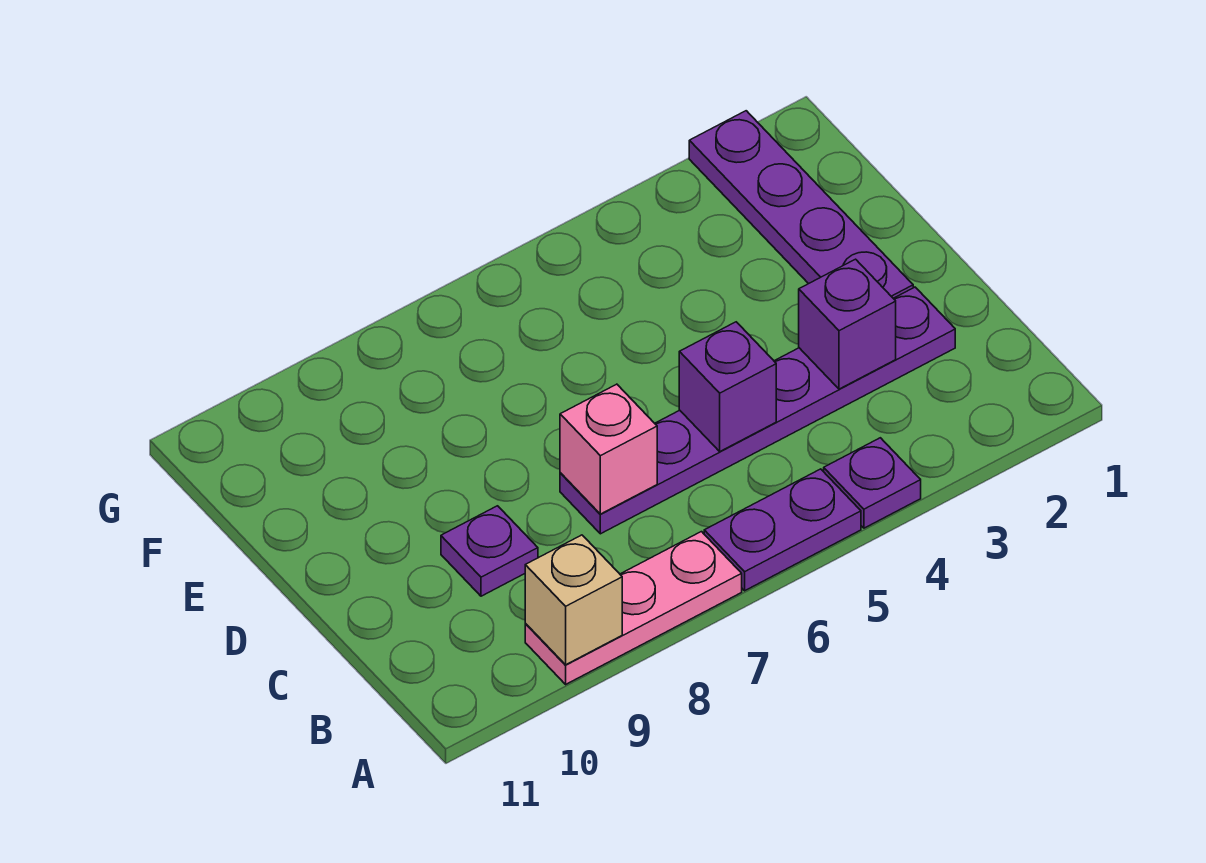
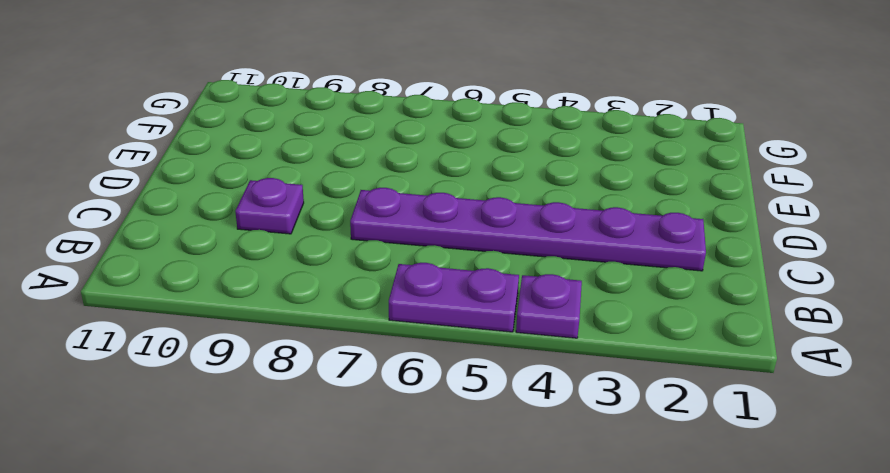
none -> pink 1x3 plate [525,532,742,684]
none -> purple 1x4 plate [689,111,913,298]

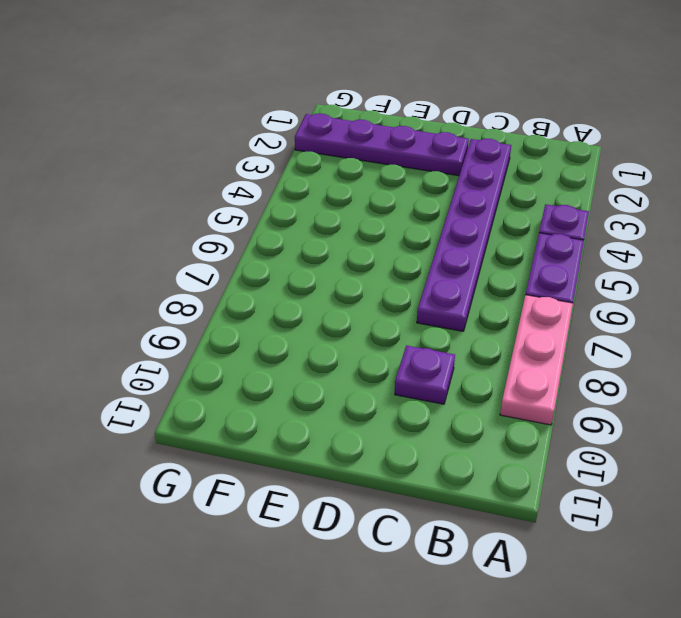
none -> tan 1x1 brick [525,535,622,665]
none -> purple 1x1 brick [799,259,896,389]

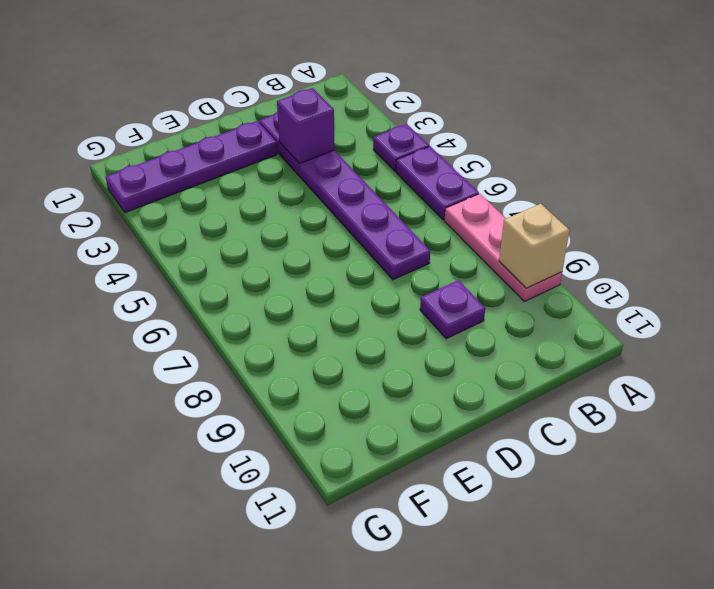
none -> purple 1x1 brick [679,322,776,451]
none -> pink 1x1 brick [560,384,657,514]

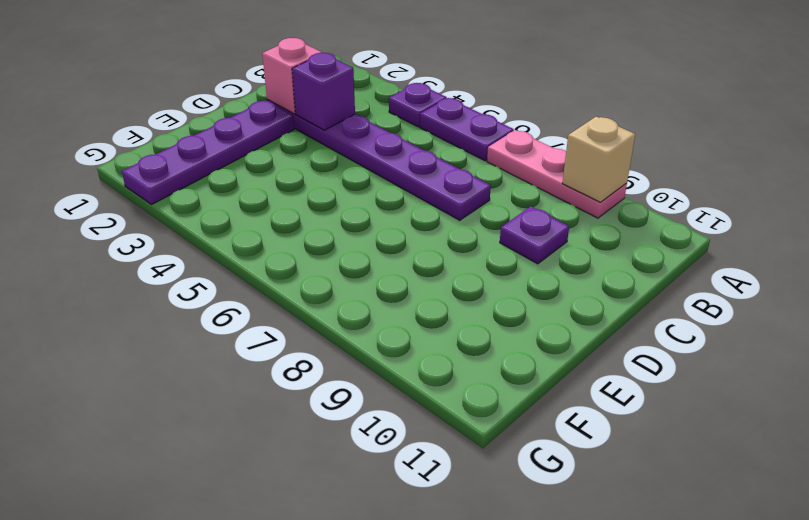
pink 1x1 brick [262,38,322,114] -> pink 1x1 brick moved to [560,384,657,514]
none -> purple 1x1 brick [679,322,776,451]

